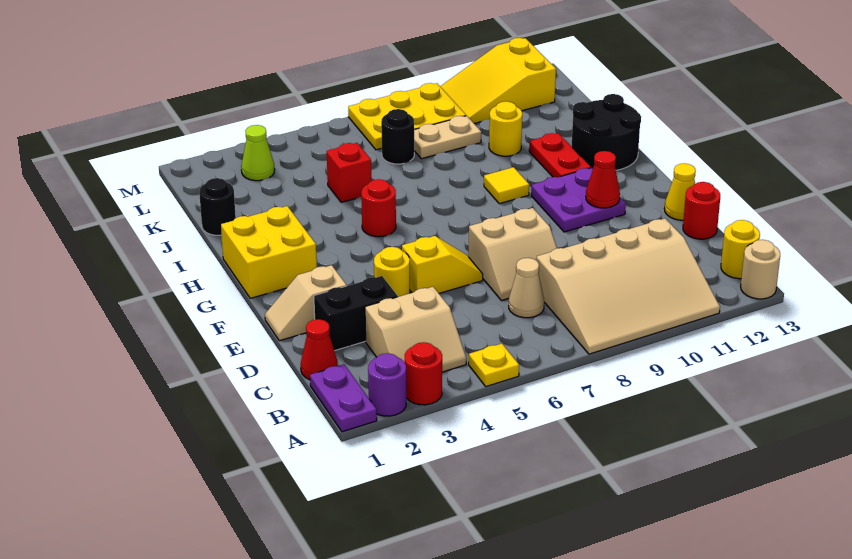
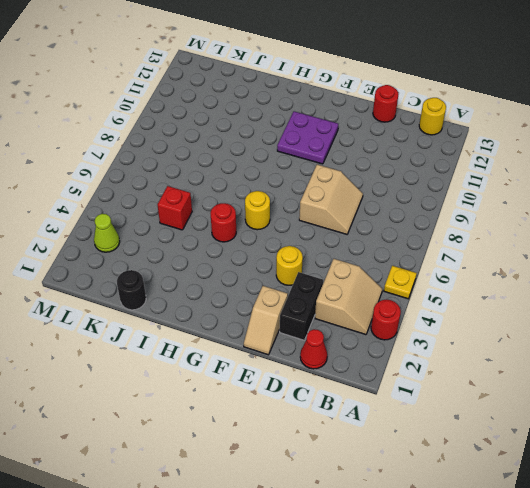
yellow 1x1 round brick [245,191,270,230] -> yellow 1x1 round brick moved to [489,101,522,156]
none -> purple 1x2 plate [310,364,377,432]
none -> purple 1x1 round brick [368,353,406,416]
none -> tan 3x4 slope [536,219,720,354]
none -> tan 1x1 round brick [741,240,780,299]

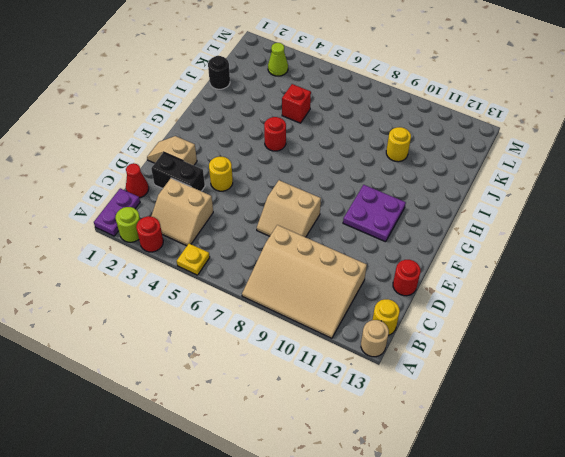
lime 1x1 round brick [115,207,140,242] -> purple 1x1 round brick [368,353,406,416]
none -> tan 1x1 cone [509,258,544,318]
none -> yellow 1x2 slope [402,236,483,294]
none -> yellow 1x1 cone [664,163,696,220]
none -> yellow 2x2 brick [221,206,317,298]

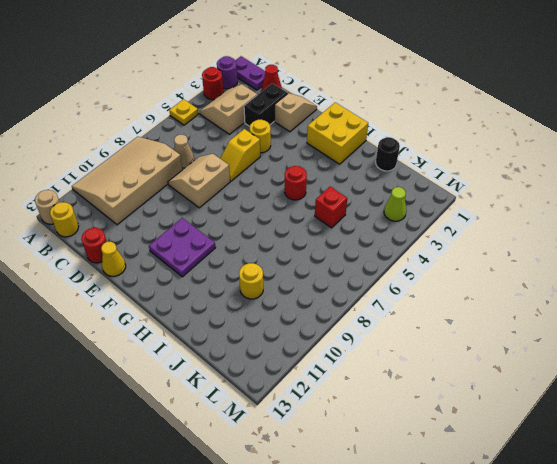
none -> yellow 1x1 tile [484,167,529,204]
none -> red 1x2 plate [529,133,591,177]
none -> black 2x2 round brick [572,94,641,170]
none -> black 1x1 round brick [381,109,414,164]

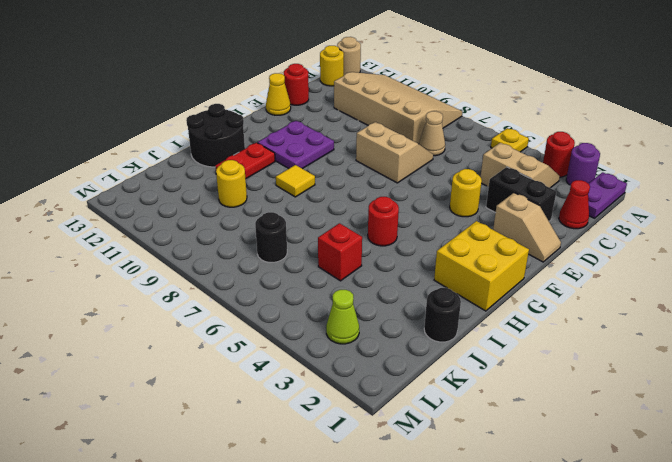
none -> yellow 1x2 slope [402,236,483,294]
none -> tan 1x2 plate [414,116,481,159]
none -> yellow 2x3 plate [348,83,466,150]
none -> yellow 2x3 slope [440,38,556,123]

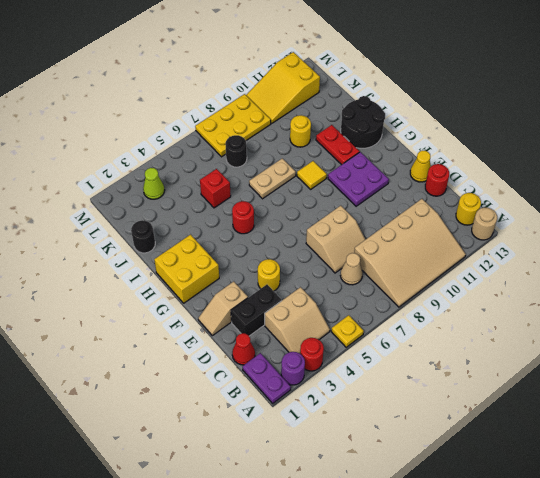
tan 1x2 plate [249,158,296,199] -> tan 1x2 plate moved to [414,116,481,159]
none -> yellow 1x2 slope [402,236,483,294]
none -> red 1x1 cone [586,151,620,208]

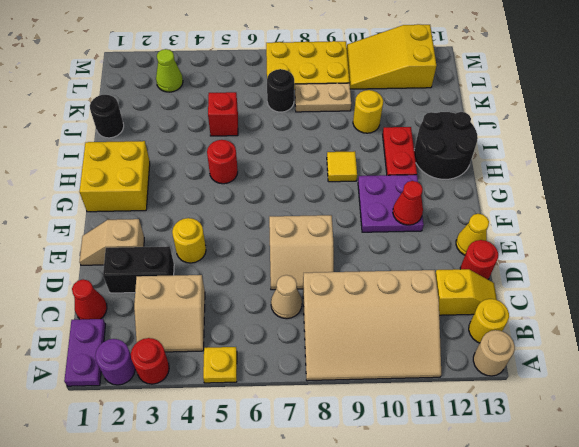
yellow 1x2 slope [435,269,497,315] -> yellow 1x2 slope moved to [402,236,483,294]

